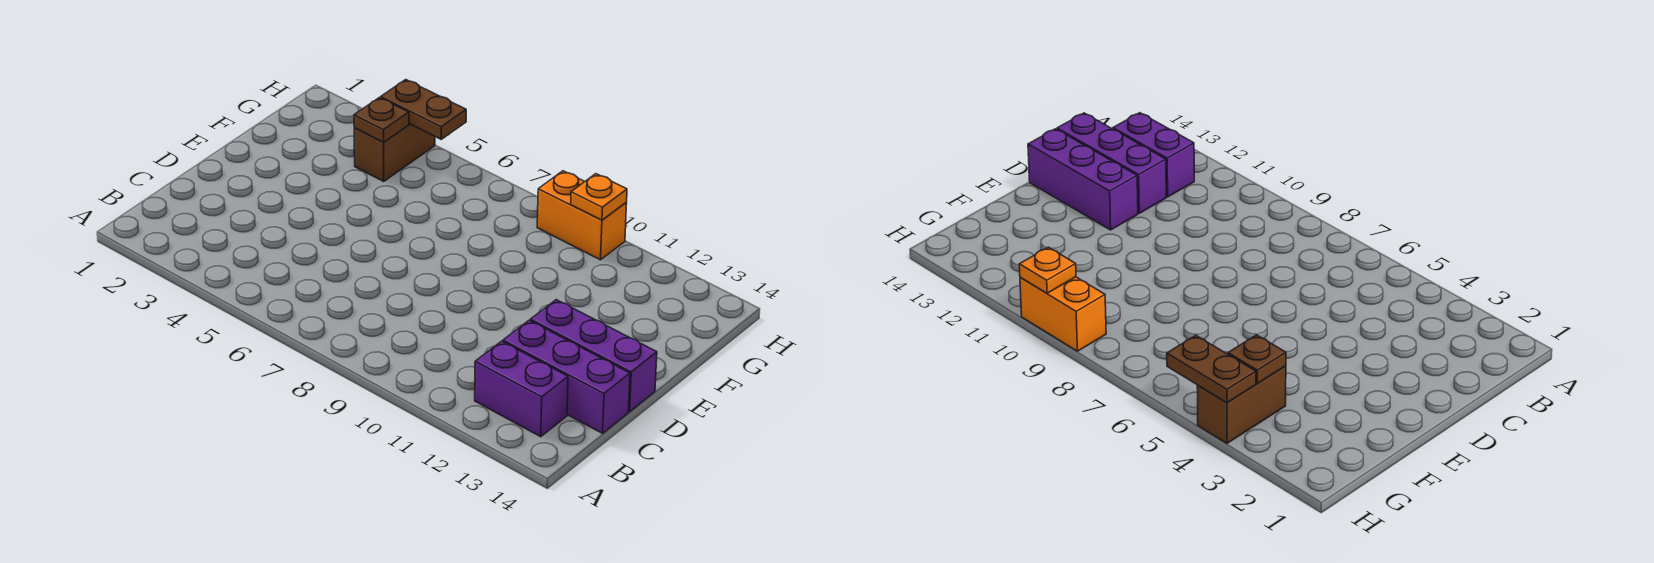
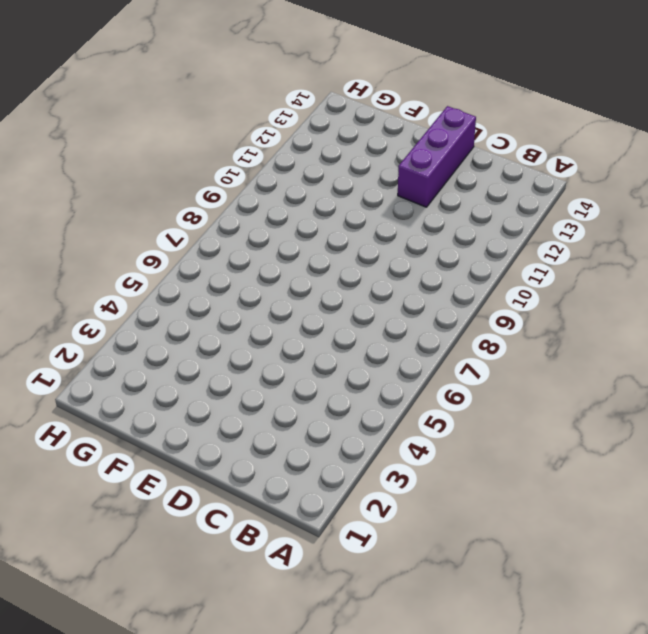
none -> purple 1x2 brick [475,341,568,437]
none -> purple 1x3 brick [503,320,630,433]

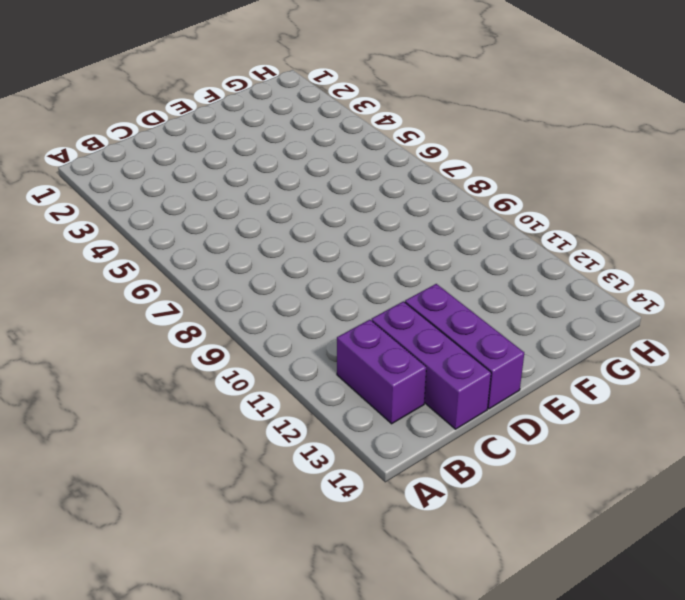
none -> brown 1x2 brick [354,124,435,181]
none -> orange 1x2 brick [537,171,627,260]

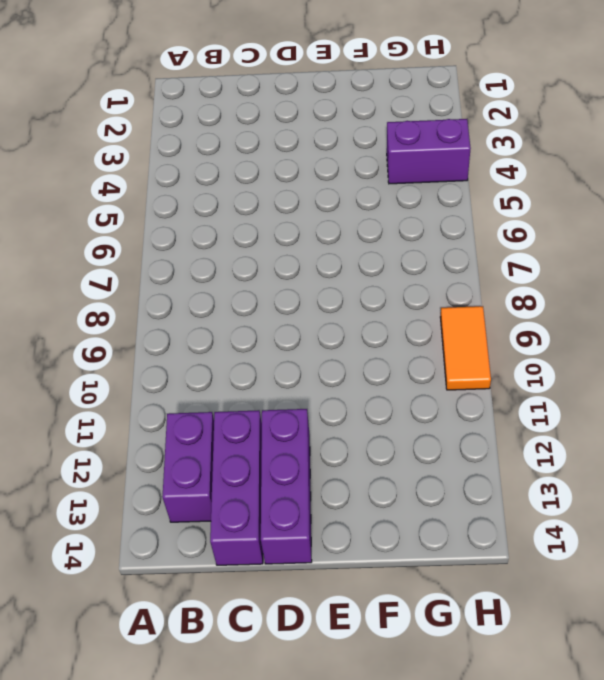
purple 1x2 brick [387,119,471,184] -> brown 1x2 brick [354,124,435,181]
orange 1x2 tile [440,306,491,390] -> orange 1x2 brick [537,171,627,260]
none -> brown 1x1 plate [354,98,409,142]
none -> brown 1x2 plate [381,80,466,139]

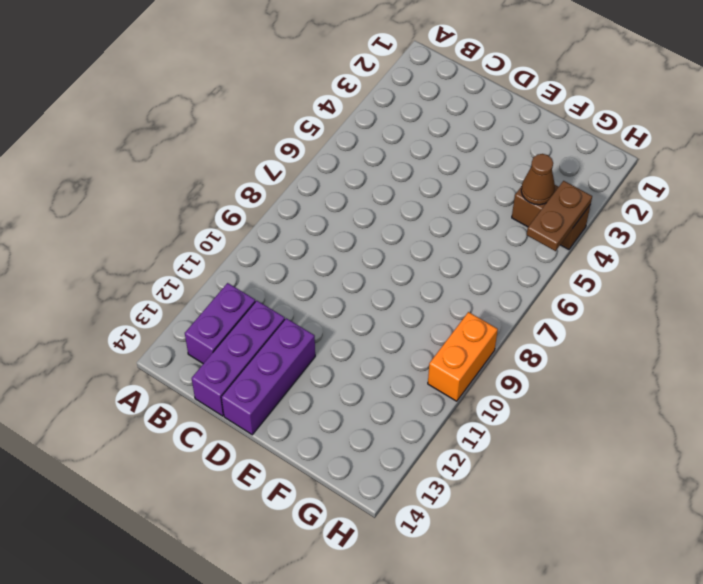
brown 1x1 cone [521,154,555,205] -> brown 1x1 plate [354,98,409,142]
none -> orange 1x1 plate [571,174,627,220]

